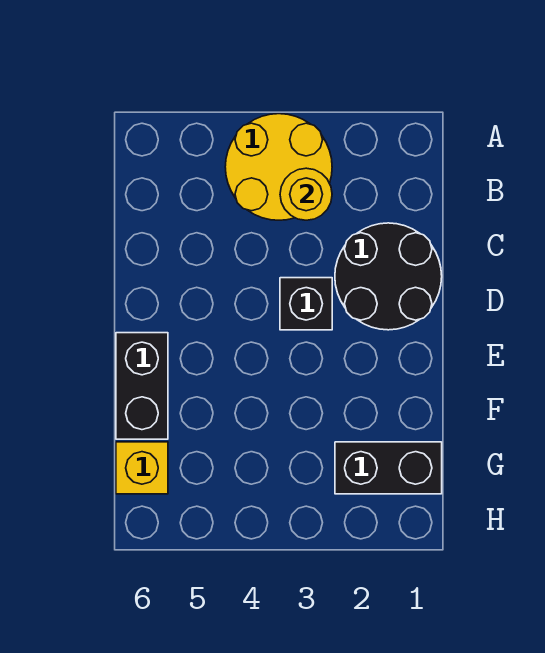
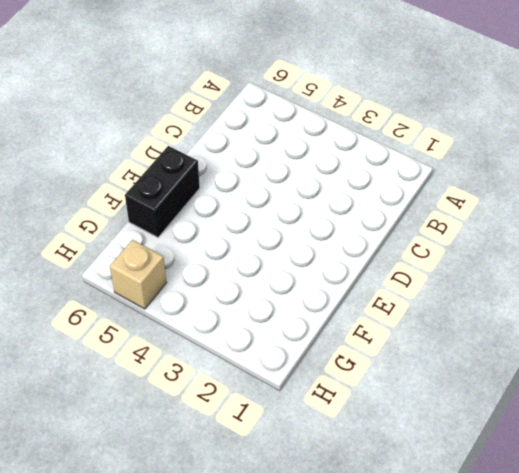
tan 1x1 brick [110,240,166,309] -> none
none -> yellow 2x2 round brick [225,114,332,220]
none -> black 2x2 round brick [335,223,442,330]

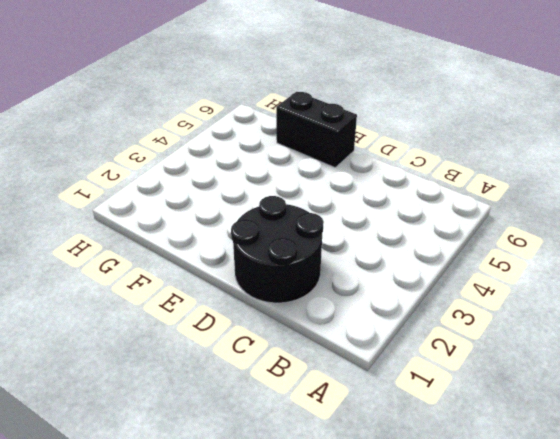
none -> yellow 2x2 round brick [225,114,332,220]
none -> black 1x1 brick [280,278,332,330]

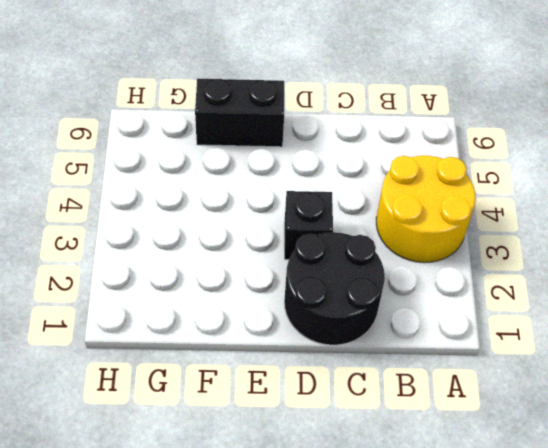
none -> black 1x2 brick [335,442,442,494]
none -> yellow 1x1 brick [116,442,168,494]

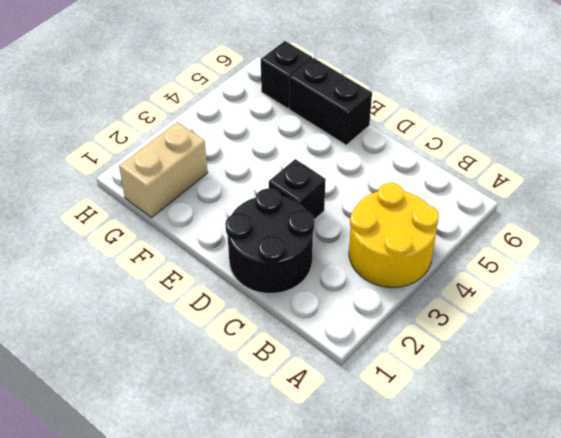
tan 1x2 brick [119,122,208,218] -> black 1x2 brick [335,442,442,494]
black 1x1 brick [261,41,312,109] -> yellow 1x1 brick [116,442,168,494]
none -> yellow 1x1 round brick [280,168,332,220]

